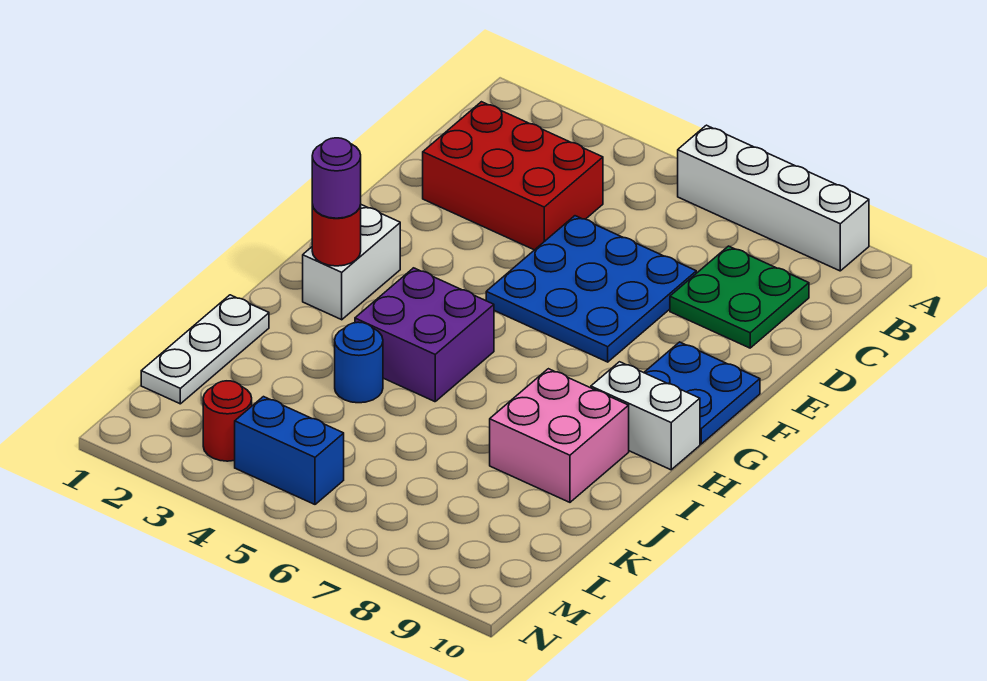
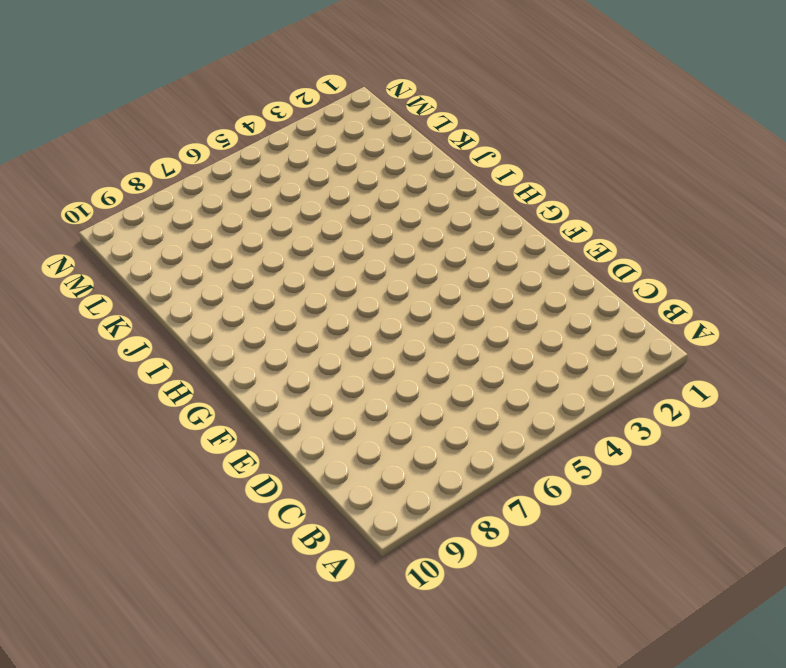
none -> white 1x4 brick [677,125,869,271]
none -> red 2x3 brick [423,102,603,250]
none -> green 2x2 plate [670,246,809,348]

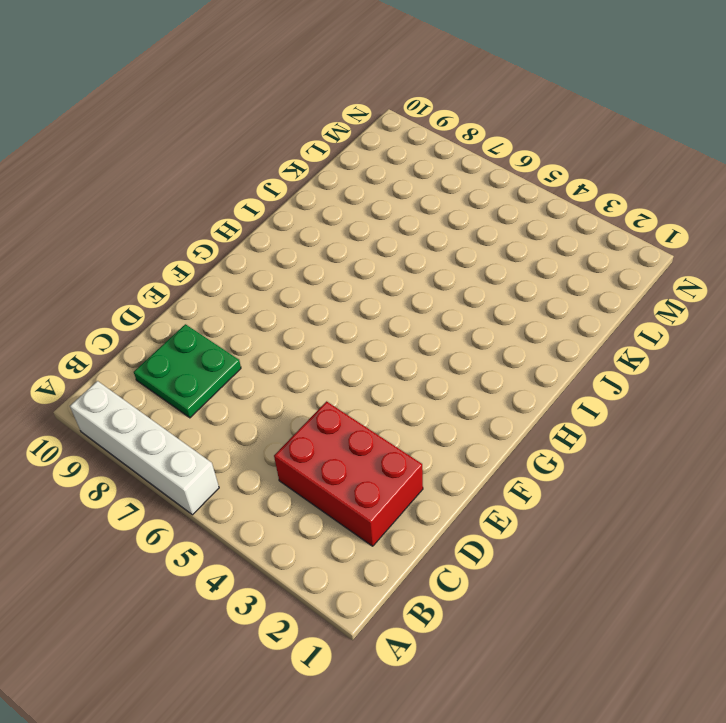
none -> blue 3x3 plate [486,216,696,362]
none -> blue 2x2 plate [644,342,760,444]
none -> white 1x2 brick [303,205,400,320]

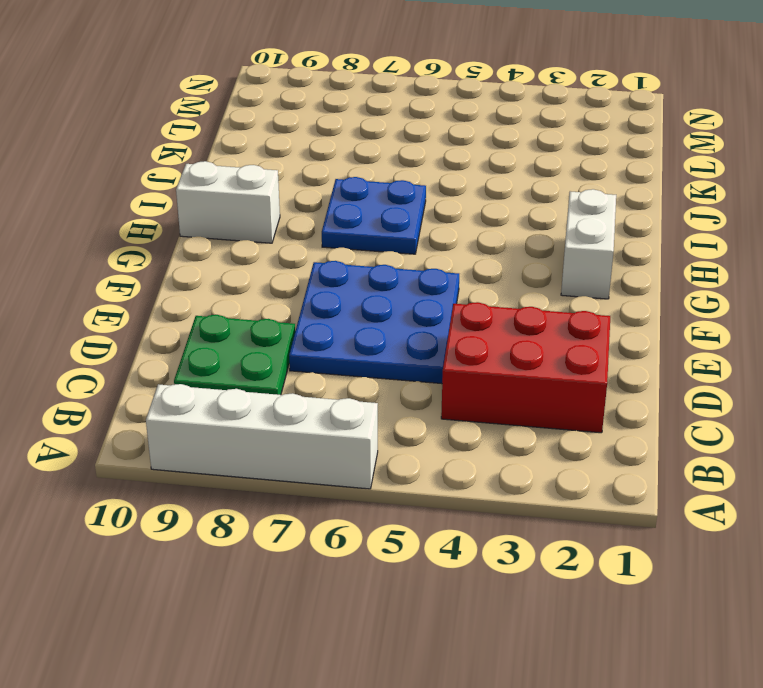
blue 2x2 plate [322,177,426,254] -> blue 2x2 plate moved to [644,342,760,444]
none -> purple 2x2 brick [355,268,494,402]
none -> pink 2x2 brick [490,369,629,502]
none -> white 1x3 plate [141,295,269,404]

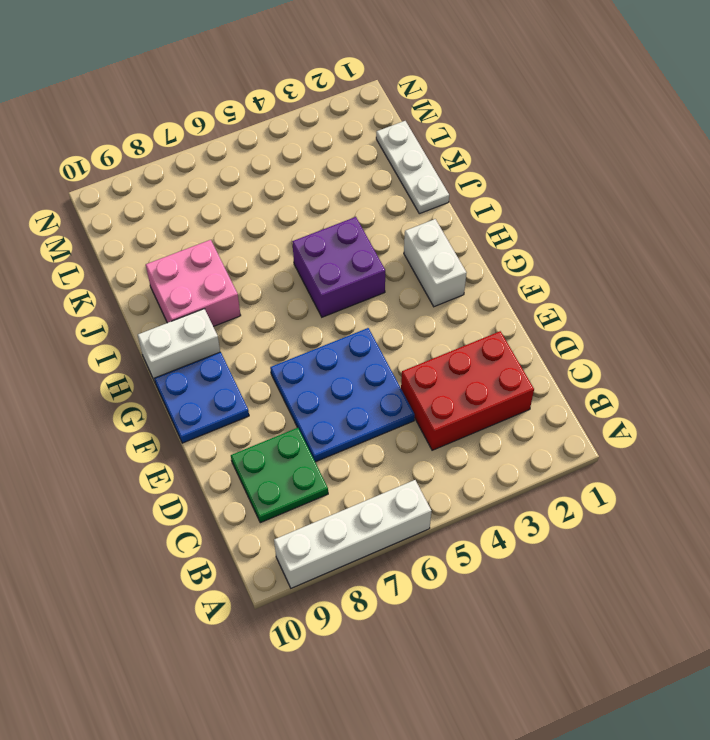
none -> blue 1x1 round brick [335,322,383,403]
none -> red 1x1 round brick [203,381,252,461]
none -> blue 1x2 brick [235,397,344,504]

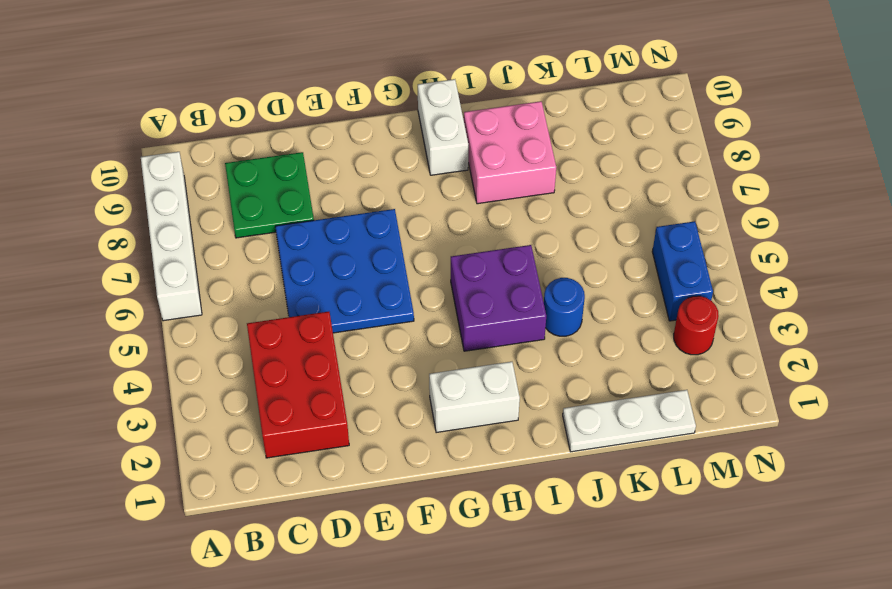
none -> blue 2x2 plate [644,342,760,444]
none -> red 1x1 round brick [312,205,361,266]
none -> purple 1x1 round brick [312,138,361,218]

